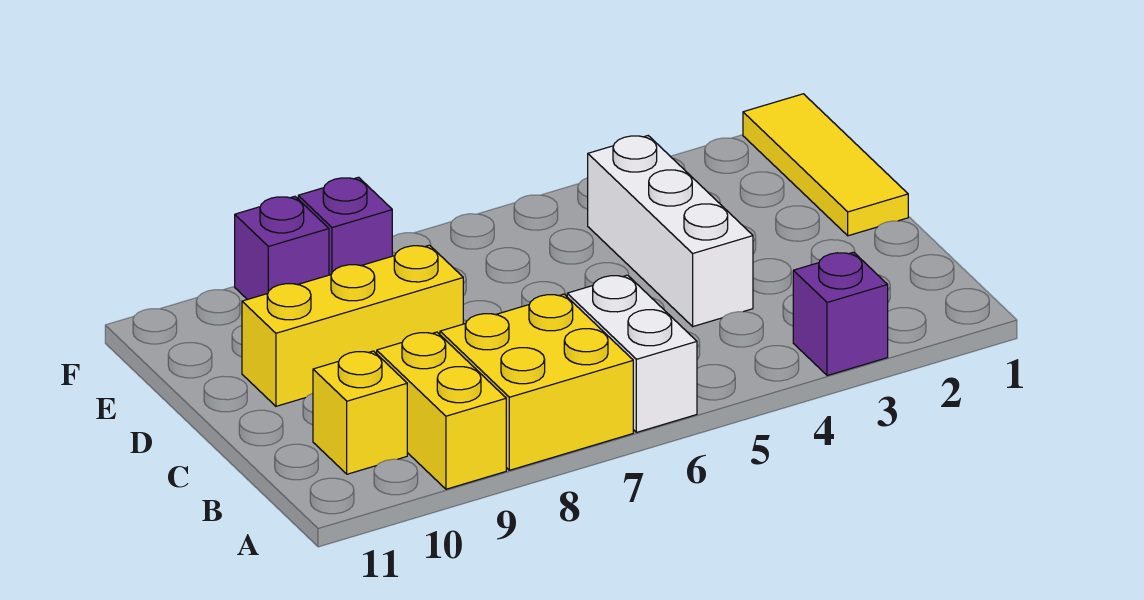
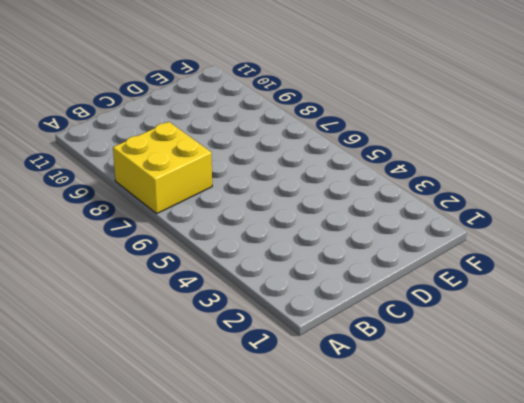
none -> purple 1x1 brick [793,252,888,376]
none -> white 1x2 brick [567,275,697,432]

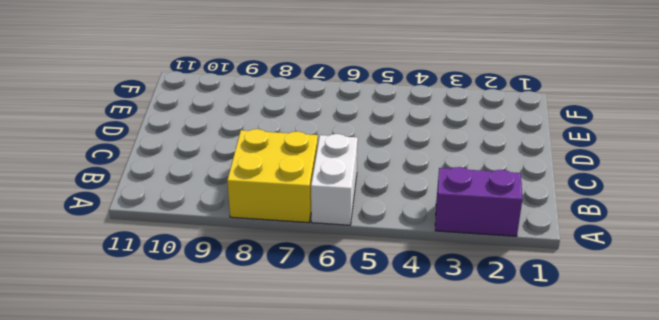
purple 1x2 brick [435,167,522,236] -> purple 1x1 brick [793,252,888,376]
none -> yellow 1x2 brick [377,332,506,489]
none -> yellow 1x1 brick [313,351,407,474]

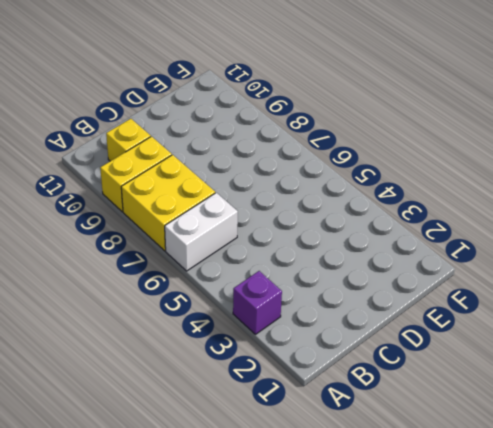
none -> white 1x3 brick [588,136,753,326]
none -> yellow 1x3 tile [743,94,908,236]

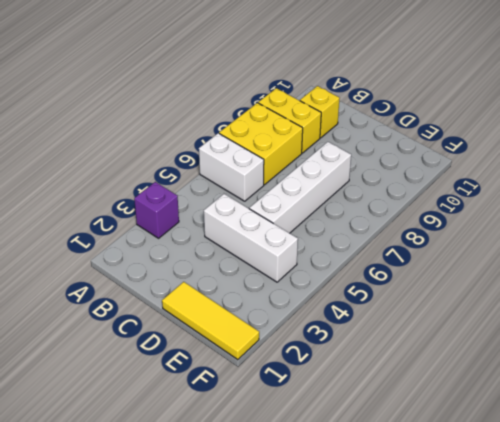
white 1x4 brick [249,142,351,233] -> yellow 1x3 brick [242,245,463,406]
none -> purple 1x1 brick [298,177,392,275]
none -> purple 1x1 brick [235,196,329,300]

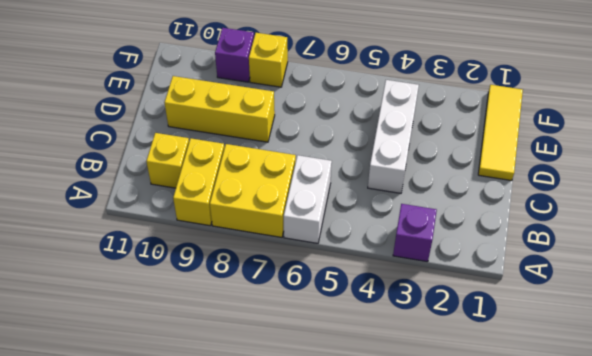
yellow 1x1 brick [249,33,288,87] -> purple 1x1 brick [298,177,392,275]

